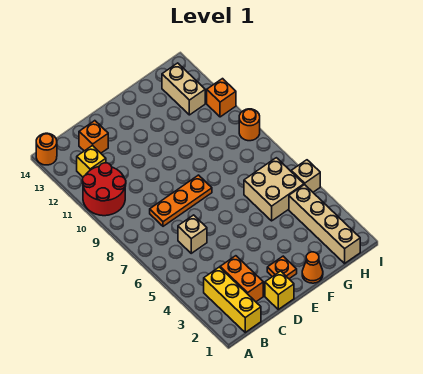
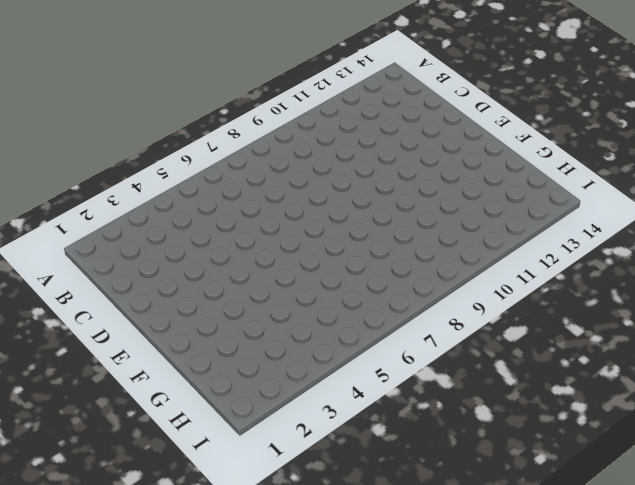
none -> red 2x2 round brick [82,163,126,216]
none -> orange 1x1 round brick [36,133,57,165]
none -> yellow 1x3 brick [204,267,261,332]

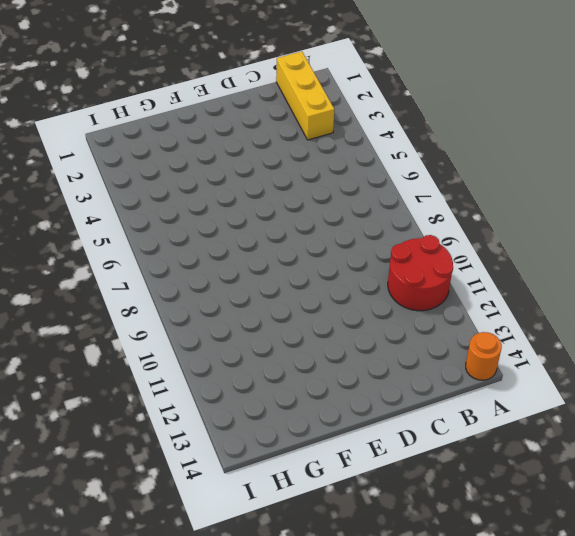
none -> yellow 1x1 brick [77,145,106,177]
none -> orange 1x2 brick [220,256,263,302]
none -> tan 1x1 brick [178,215,207,253]

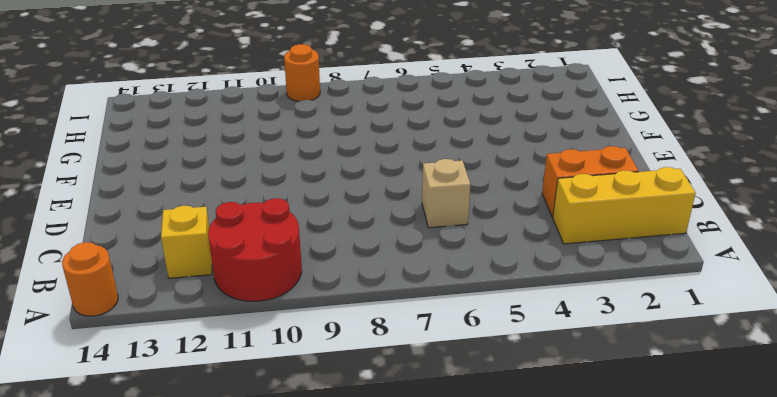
none -> orange 1x3 plate [150,175,212,226]
none -> orange 1x1 brick [79,121,108,153]
none -> yellow 1x1 brick [265,271,294,309]

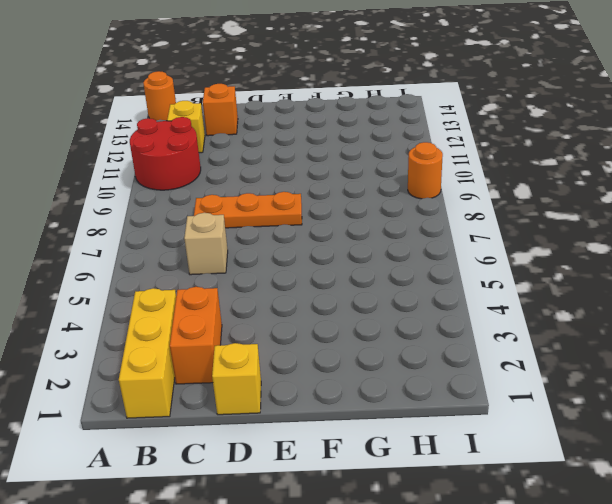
none -> orange 1x1 plate [267,256,297,279]
none -> orange 1x1 cone [302,252,323,283]
none -> tan 2x2 brick [244,158,304,221]

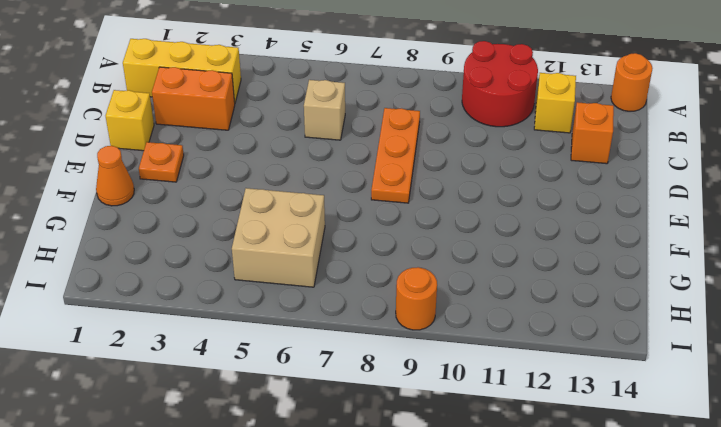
none -> tan 1x4 brick [289,185,360,263]
none -> tan 1x2 brick [162,63,205,115]
none -> tan 1x1 brick [291,160,320,192]

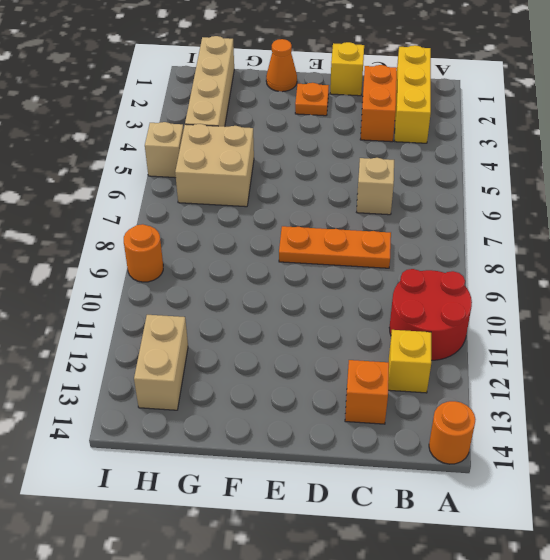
none -> orange 1x1 brick [207,79,236,117]

